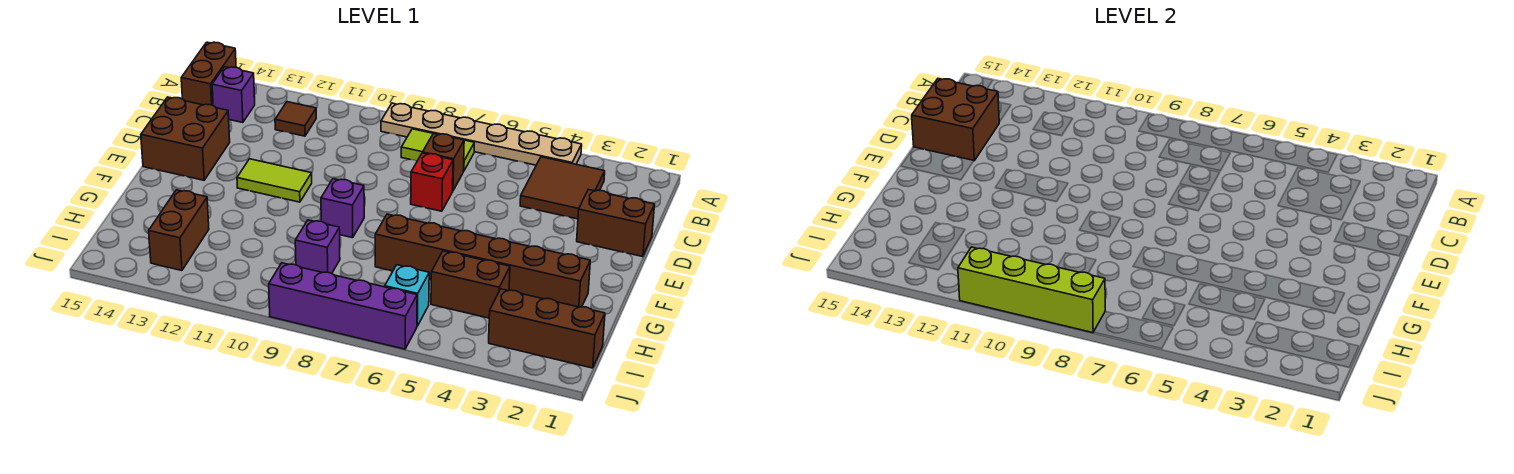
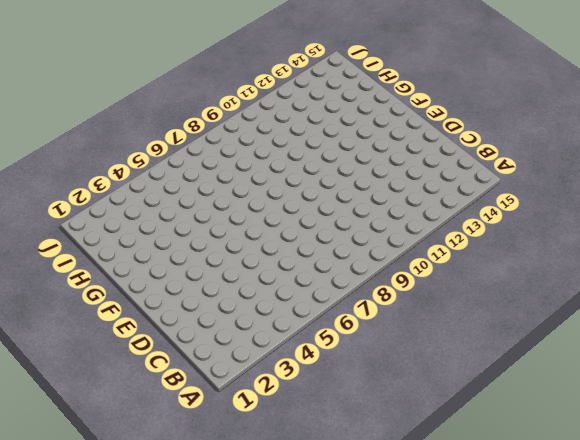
none -> tan 1x6 plate [381,103,582,165]
none -> brown 1x2 brick [181,42,236,105]
none -> brown 2x2 tile [520,157,605,219]

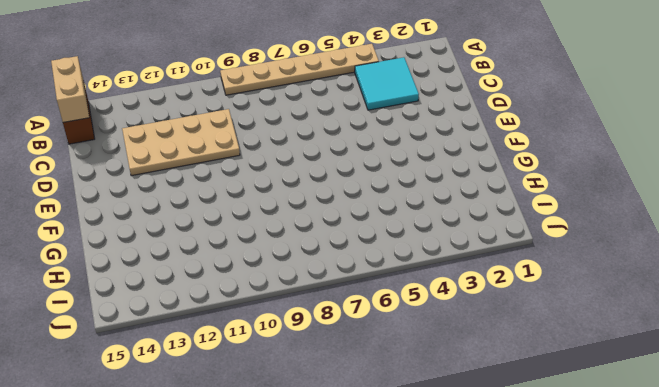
tan 1x2 brick [51,56,89,122] -> none
cyan 2x2 tile [355,57,419,110] -> brown 2x2 tile [520,157,605,219]
tan 2x4 plate [122,109,240,176] -> none
none -> lime 1x2 tile [401,129,474,171]
none -> brown 1x1 tile [275,102,316,136]
none -> purple 1x1 brick [212,67,255,123]

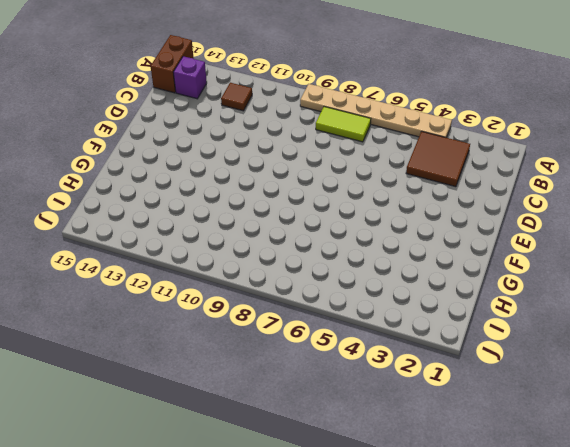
none -> brown 1x1 brick [423,133,464,190]
none -> brown 1x2 brick [577,190,655,257]
none -> red 1x1 brick [411,153,453,211]

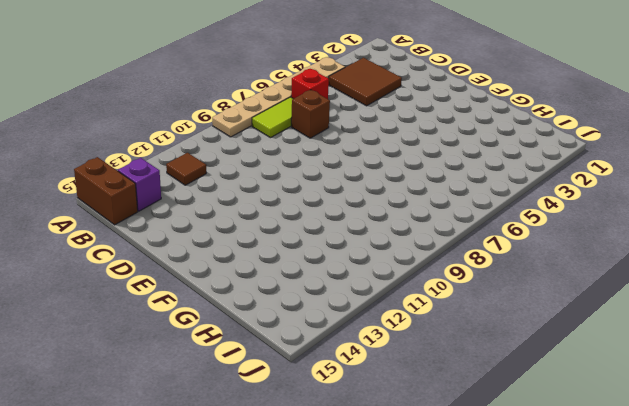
red 1x1 brick [291,69,329,99] -> red 1x1 brick moved to [411,153,453,211]
none -> brown 1x2 brick [577,190,655,257]
none -> brown 2x2 brick [141,97,230,180]
none -> lime 1x2 tile [237,159,312,202]

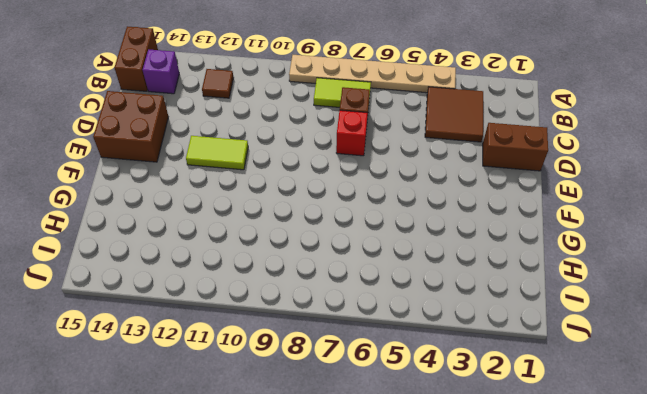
none -> purple 1x1 brick [321,179,364,238]
none -> brown 1x6 brick [375,214,590,307]
none -> brown 1x2 brick [431,251,510,318]

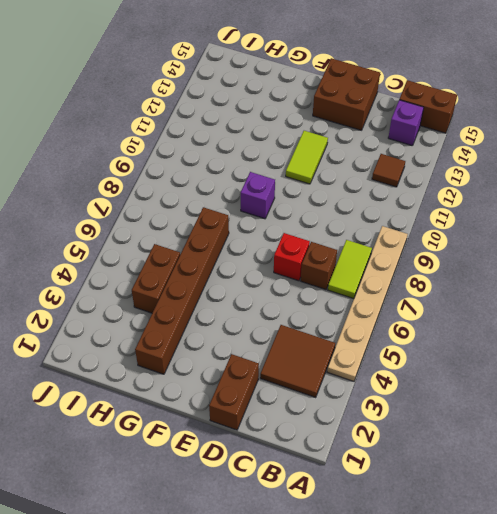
none -> purple 1x1 brick [295,220,340,274]
none -> brown 1x2 brick [149,190,209,271]
none -> brown 1x3 brick [489,289,605,368]

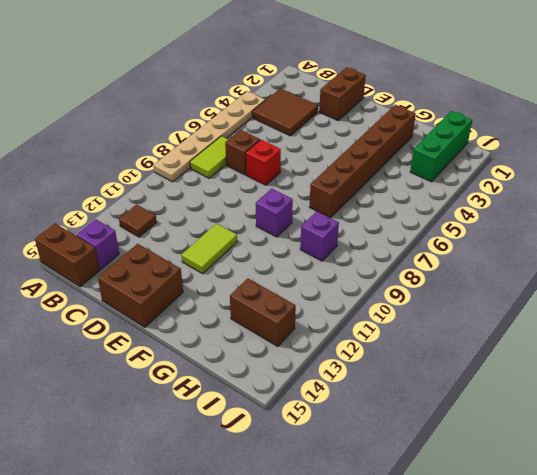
green 1x3 brick [410,111,472,182] -> brown 1x3 brick [489,289,605,368]
none -> brown 1x2 brick [431,251,510,318]
none -> cyan 1x1 brick [385,265,429,326]
none -> purple 1x4 brick [269,263,417,349]

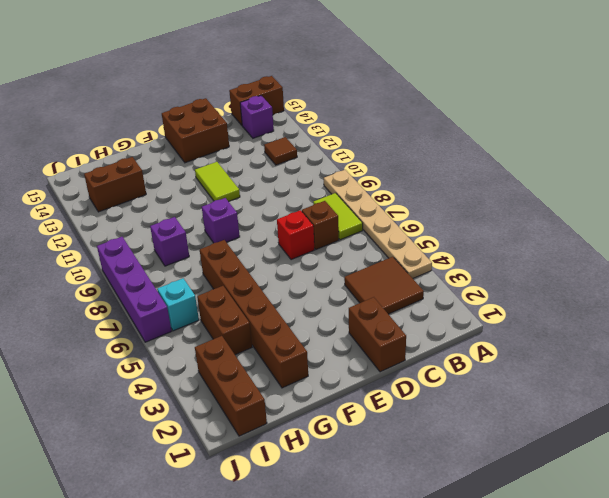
none -> brown 2x2 brick [912,79,999,161]
none -> lime 1x4 brick [958,247,1105,333]

